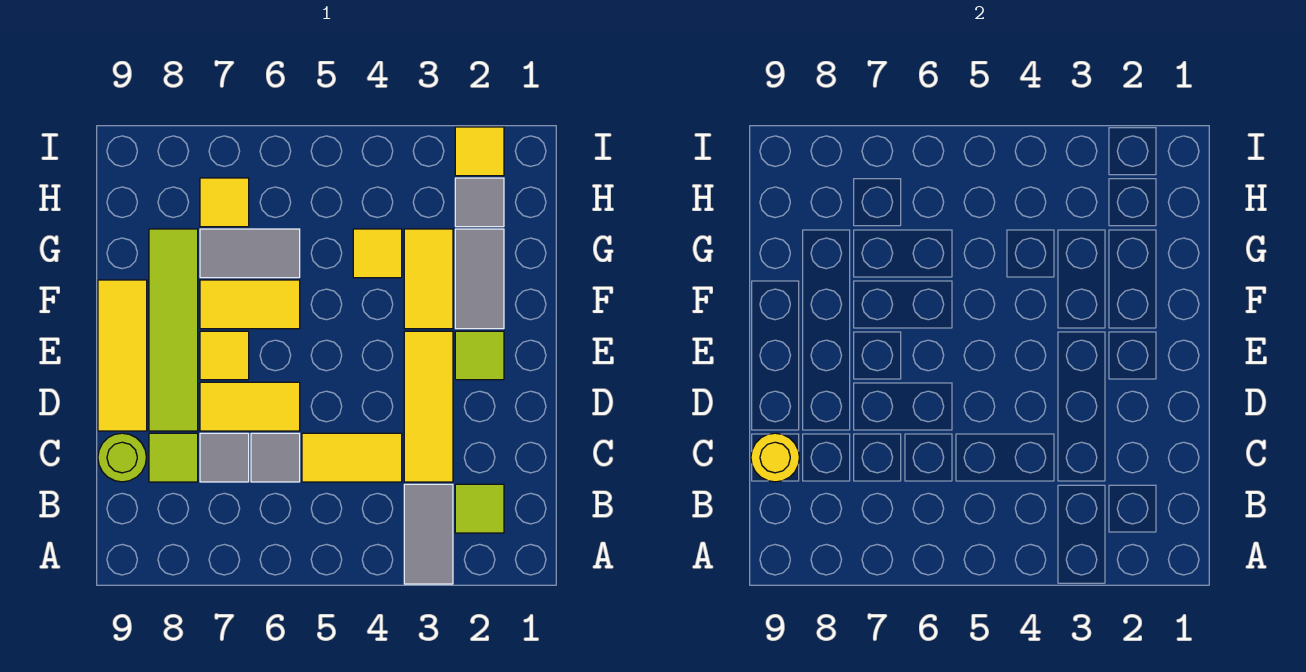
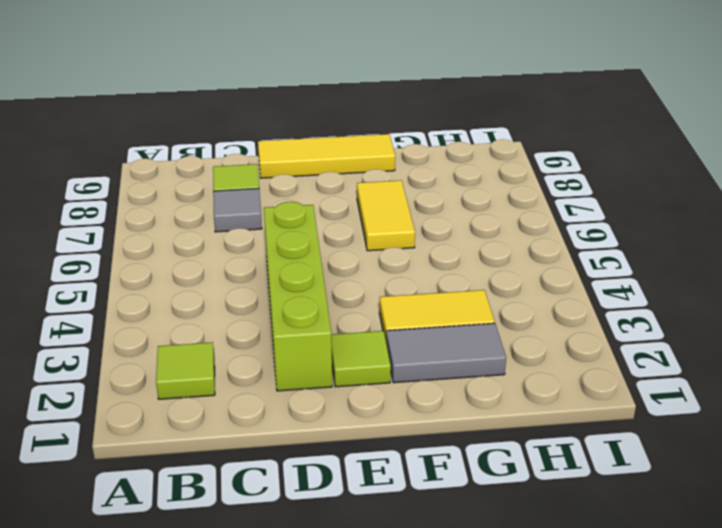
lime 1x4 brick [264,202,332,391] -> yellow 1x3 tile [404,331,453,482]
none -> grey 1x2 tile [404,484,453,584]
none -> yellow 1x2 tile [302,433,402,482]
none -> grey 1x1 tile [251,433,300,482]

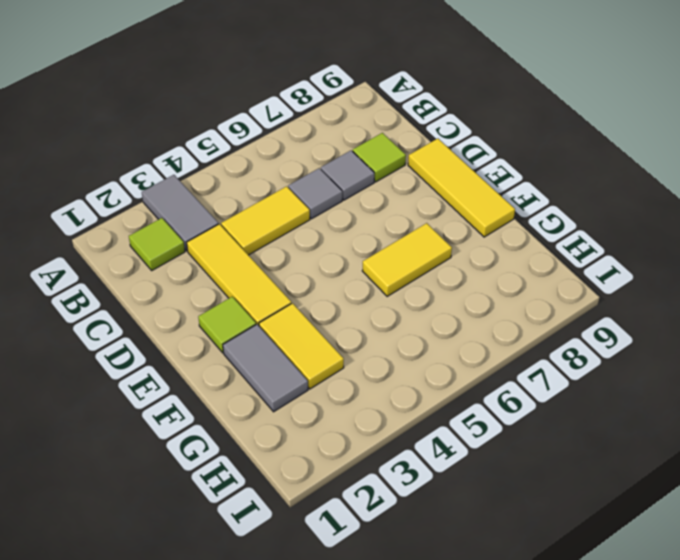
none -> lime 1x1 round brick [98,433,146,482]
none -> yellow 1x2 tile [200,382,300,431]
none -> lime 1x4 tile [149,229,198,431]

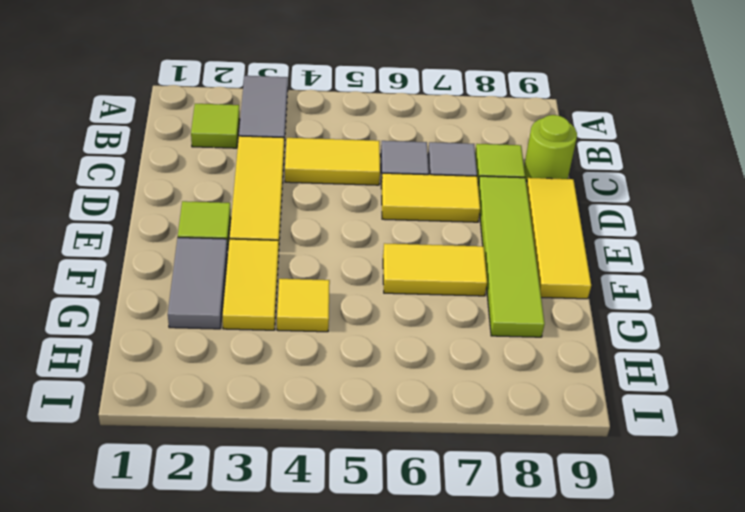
none -> yellow 1x1 tile [200,331,249,380]
none -> grey 1x2 tile [200,229,300,278]
none -> grey 1x1 tile [455,178,504,227]

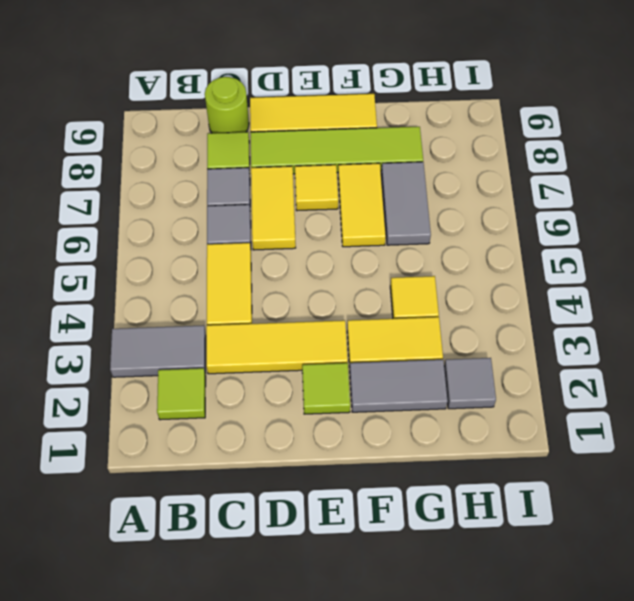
none -> yellow 1x1 tile [200,178,249,227]
none -> yellow 1x1 tile [455,127,504,176]
none -> yellow 1x1 round brick [751,433,799,482]

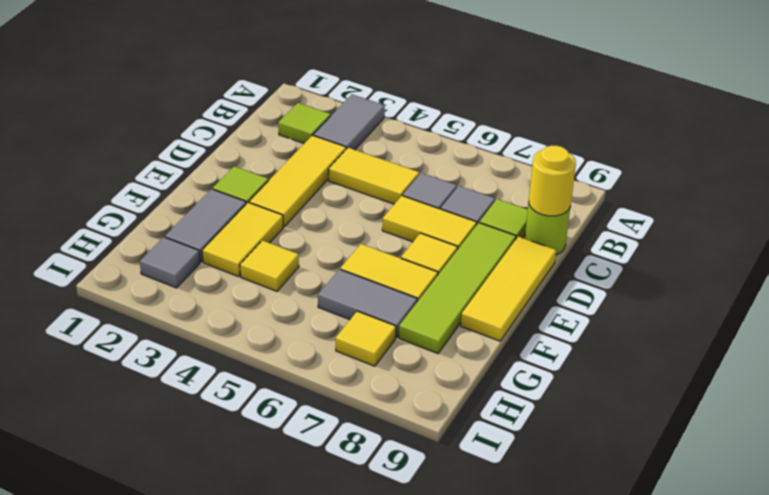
none -> yellow 1x1 tile [455,127,504,176]

